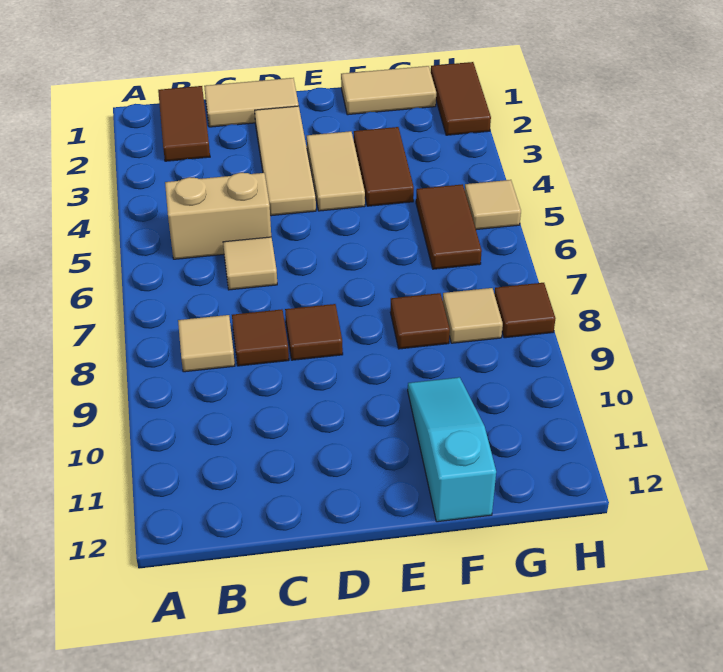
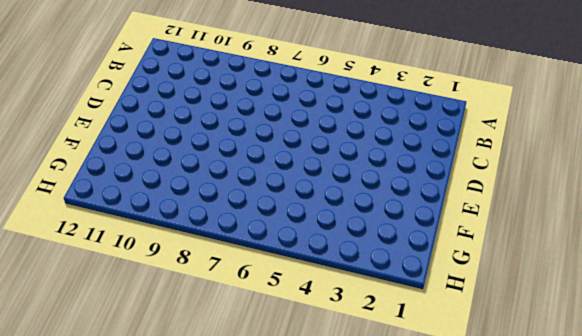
none -> brown 1x2 tile [158,86,210,161]
none -> tan 1x2 brick [165,173,271,259]
none -> tan 1x1 tile [178,315,235,372]

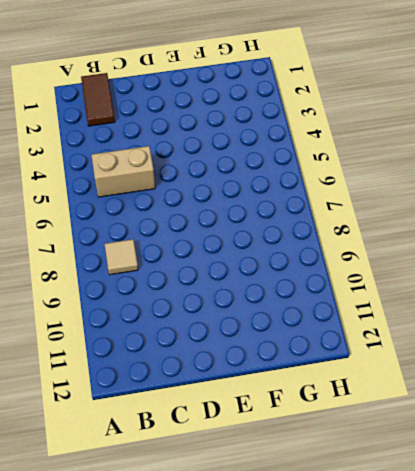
none -> tan 1x2 tile [204,78,299,127]
none -> tan 1x1 tile [223,237,277,290]
none -> brown 1x1 tile [232,309,289,366]

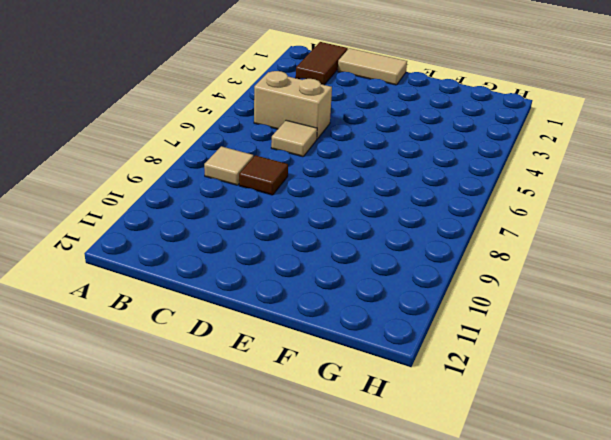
none -> tan 1x3 tile [255,106,316,216]
none -> brown 1x1 tile [285,304,343,360]
none -> tan 1x2 tile [307,131,365,211]

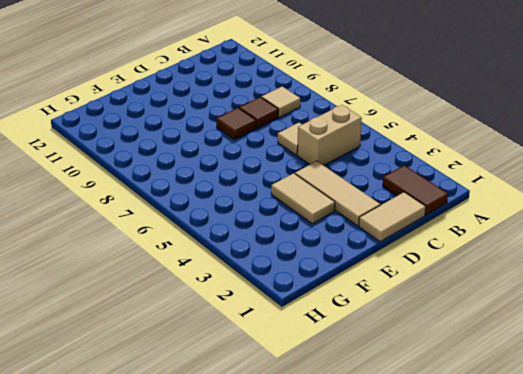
none -> tan 1x2 tile [341,66,436,115]
none -> brown 1x2 tile [354,127,414,206]
none -> brown 1x1 tile [390,293,450,349]

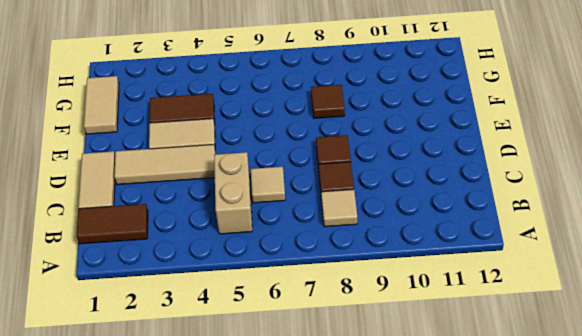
none -> cyan 1x3 slope [408,377,496,522]
none -> brown 1x2 tile [416,184,482,269]
none -> tan 1x1 tile [443,288,503,343]

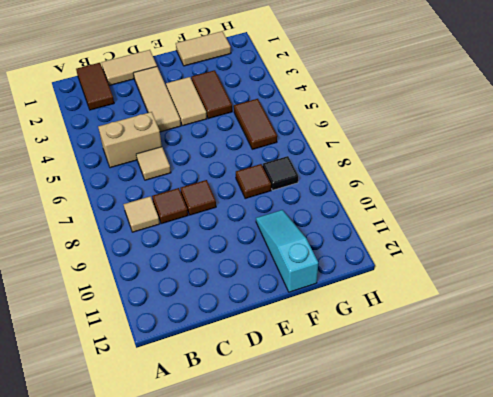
black 1x1 tile [263,156,298,190] -> tan 1x1 tile [443,288,503,343]
none -> brown 1x2 tile [431,62,491,135]
none -> tan 1x1 tile [465,180,521,230]
none -> brown 1x1 tile [494,283,555,338]

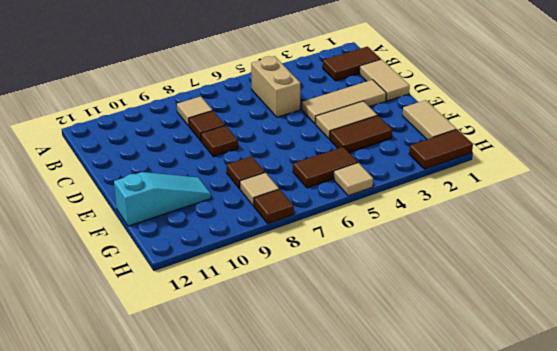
none -> tan 1x1 tile [223,237,277,290]

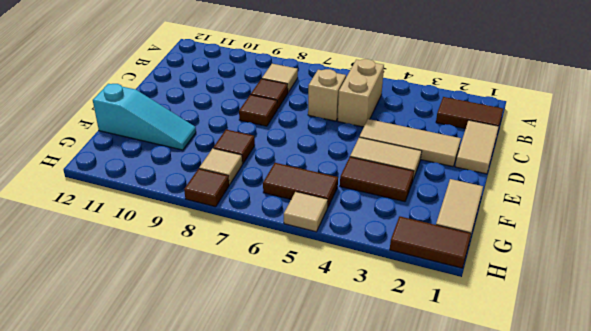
tan 1x1 brick [308,69,346,121] -> tan 1x1 tile [223,237,277,290]

